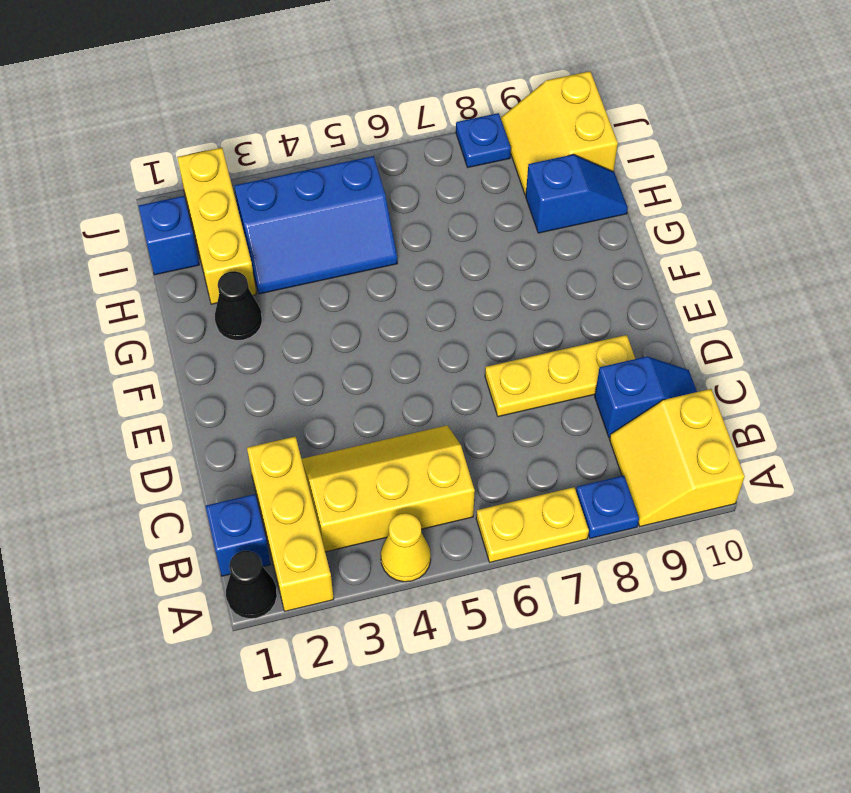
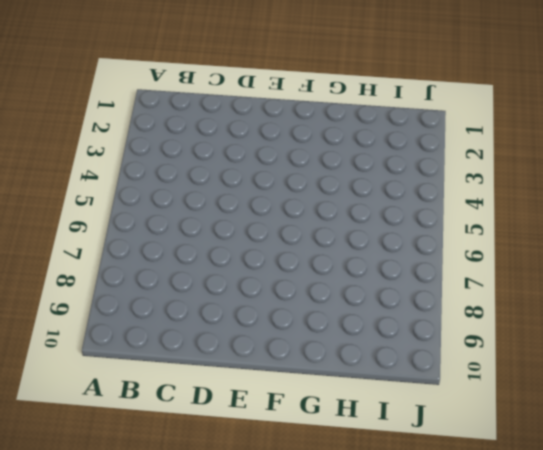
none -> black 1x1 cone [226,551,277,619]
none -> yellow 1x3 brick [247,437,334,611]
none -> yellow 1x1 cone [381,513,431,582]

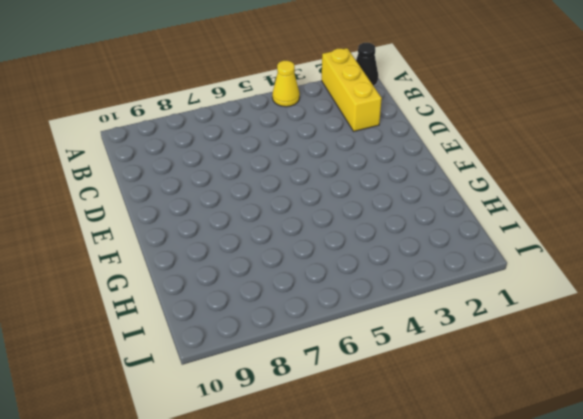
none -> yellow 1x2 plate [476,487,589,562]
none -> blue 1x1 plate [576,476,639,538]
none -> yellow 2x2 slope [610,389,745,526]

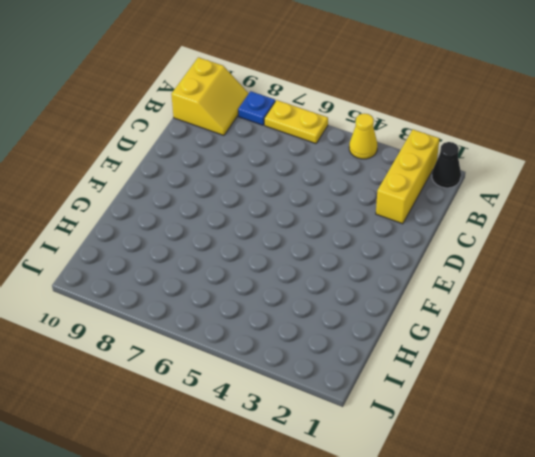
none -> blue 1x1 brick [206,494,271,576]
none -> yellow 2x3 slope [302,425,475,552]
none -> blue 1x2 slope [595,357,697,437]

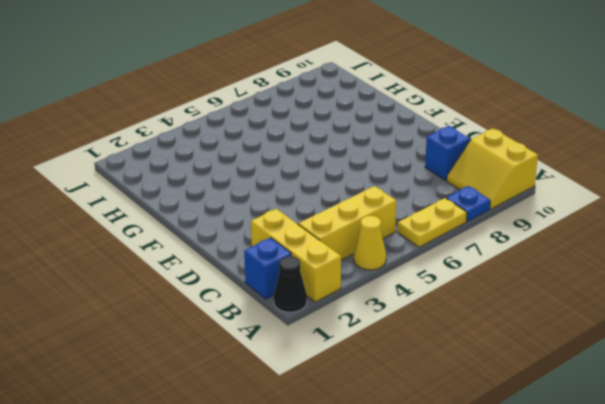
none -> yellow 1x3 plate [485,335,635,417]
none -> black 1x1 cone [215,271,262,341]
none -> yellow 1x3 brick [177,148,256,304]

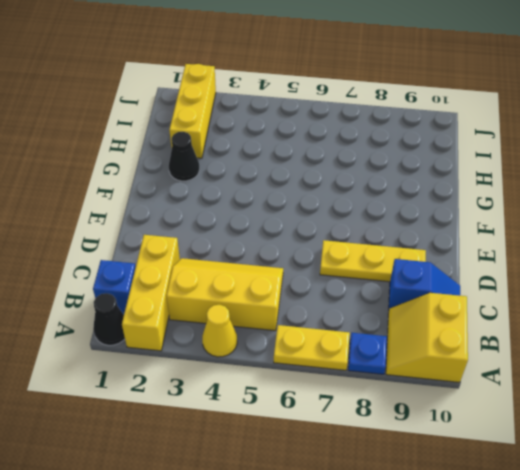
none -> blue 2x3 slope [235,156,397,294]
none -> blue 1x2 slope [526,154,628,233]
none -> blue 1x1 brick [139,196,199,275]

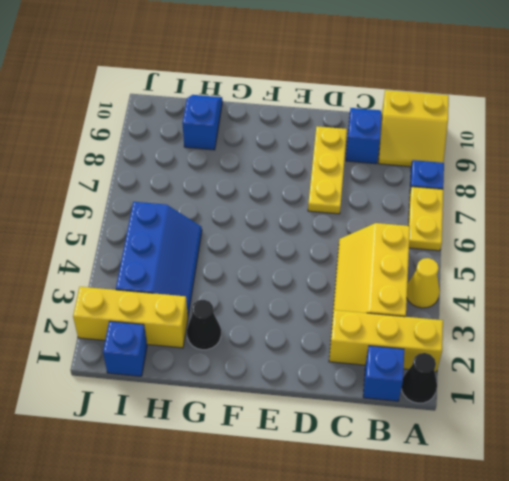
none -> yellow 2x2 slope [501,71,618,195]
none -> blue 1x1 plate [456,113,511,167]

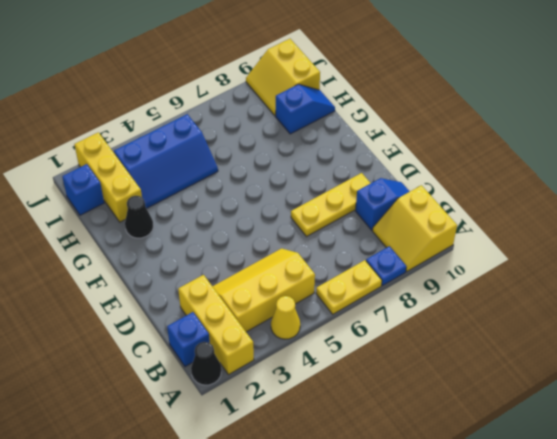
none -> blue 1x1 plate [456,113,511,167]

